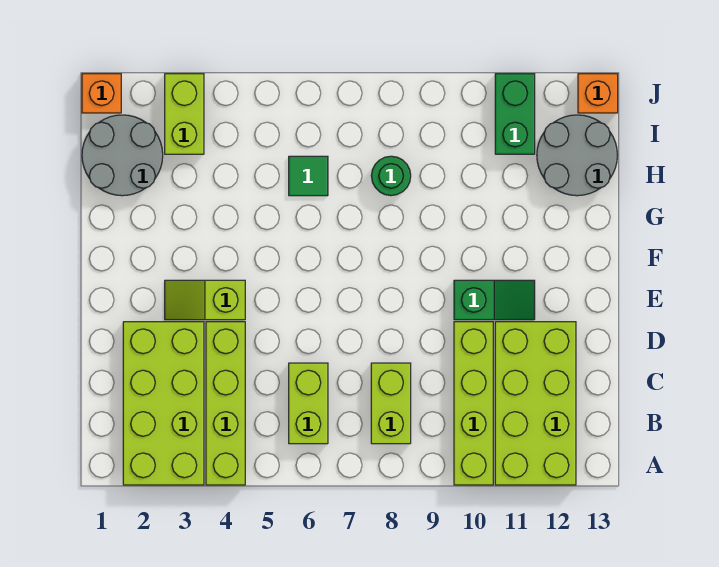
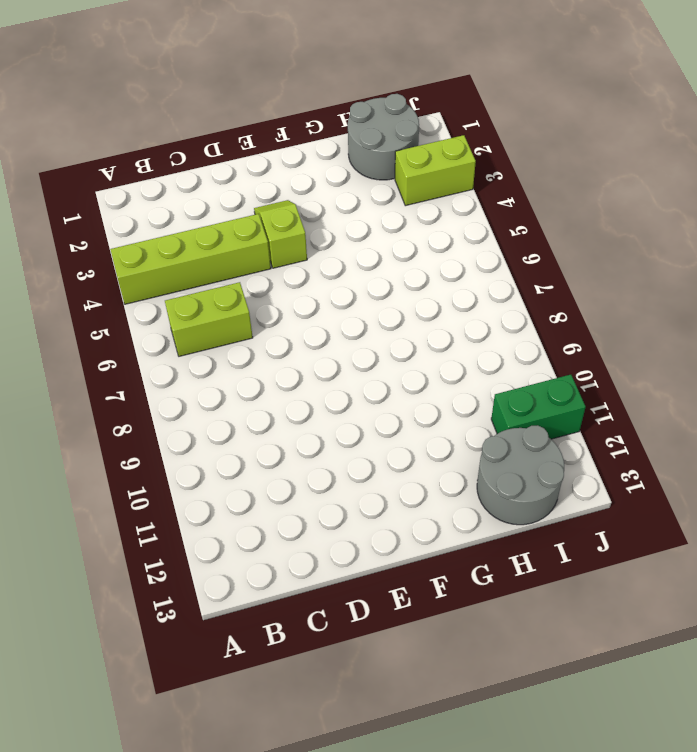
none -> lime 2x4 brick [123,322,204,485]
none -> lime 1x4 brick [454,322,493,485]
none -> lime 2x4 brick [495,322,576,485]

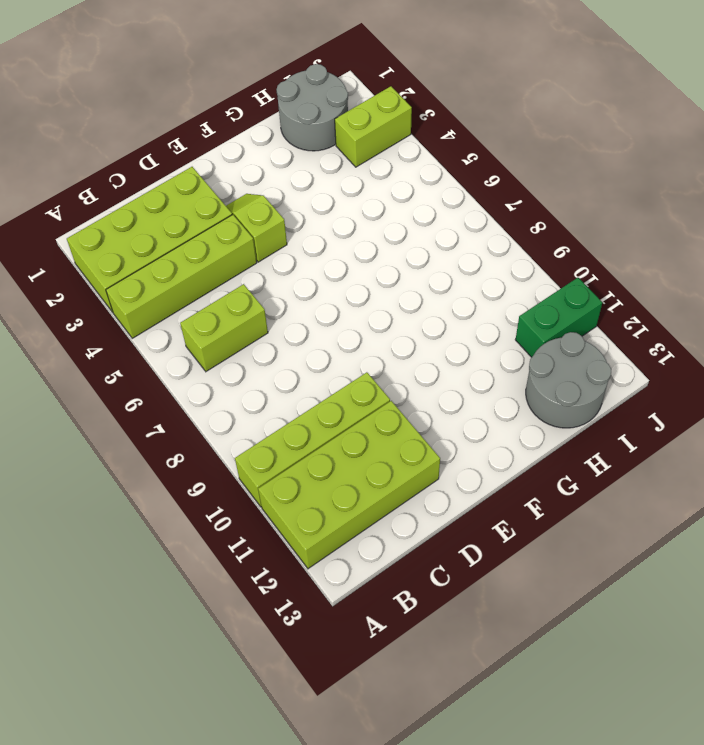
none -> lime 1x2 brick [371,363,411,444]
none -> green 1x2 slope [454,280,535,320]
none -> green 1x1 tile [289,156,328,196]

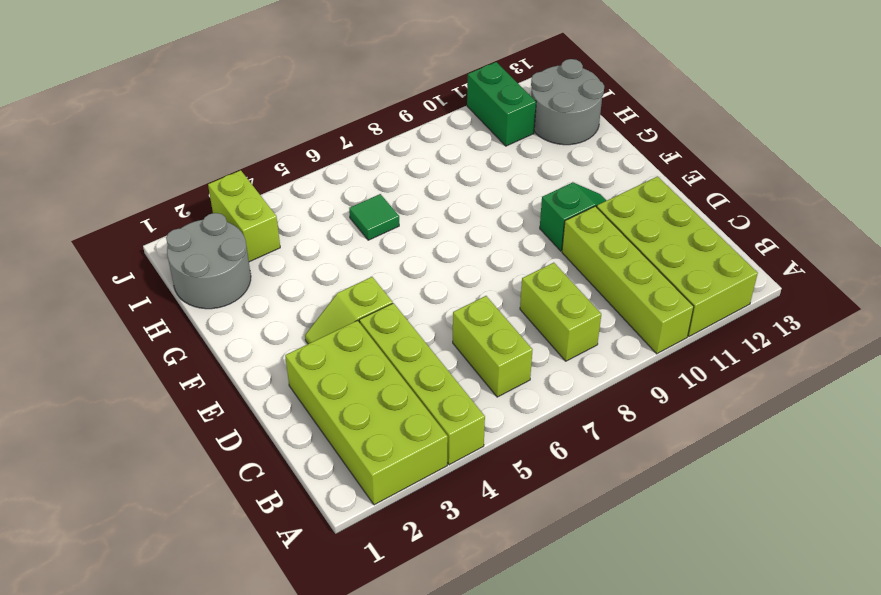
none -> green 1x1 round brick [371,156,411,196]
none -> orange 1x1 brick [82,74,121,113]
none -> orange 1x1 brick [578,74,618,113]

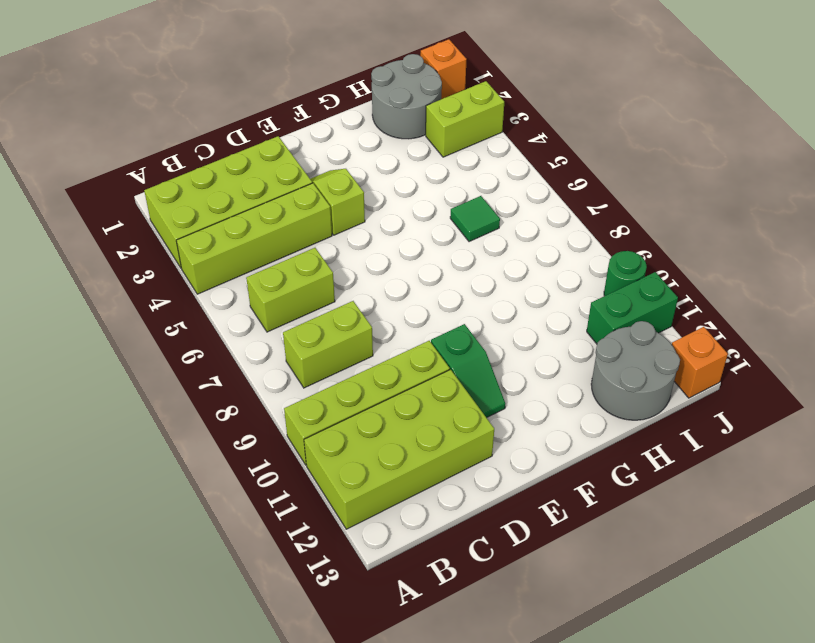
green 1x1 round brick [604,251,647,296] -> green 1x1 round brick moved to [371,156,411,196]

